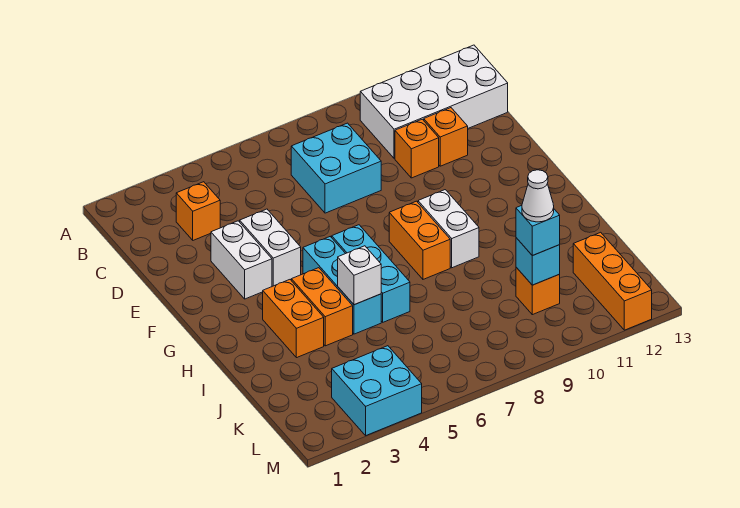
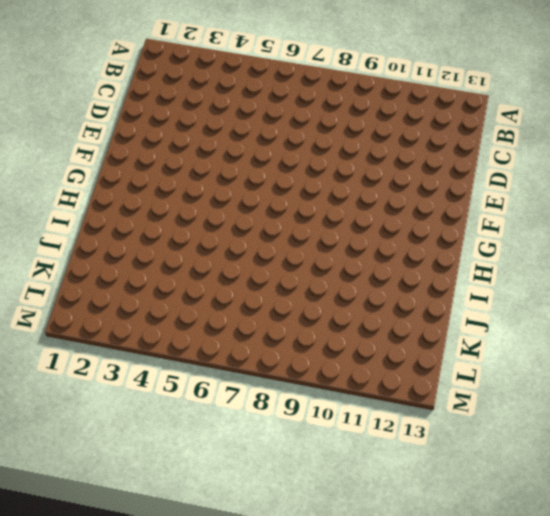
none -> white 2x4 brick [360,45,508,159]
none -> orange 1x1 brick [176,182,220,240]
none -> cyan 2x2 brick [291,123,381,213]

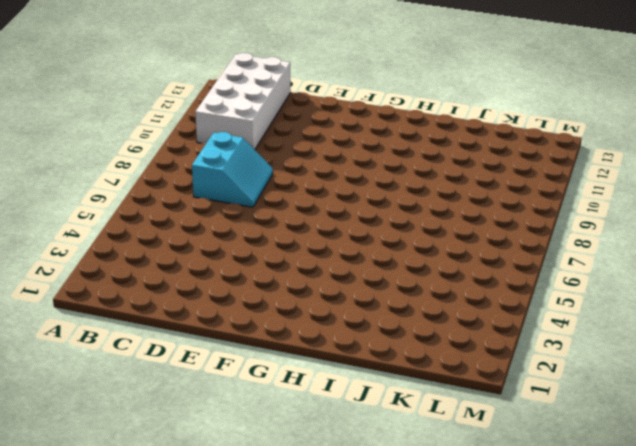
cyan 2x2 slope [192,132,273,207] -> cyan 2x2 brick [291,123,381,213]
none -> orange 1x1 brick [176,182,220,240]
none -> orange 1x1 brick [395,119,439,178]
none -> orange 1x1 brick [424,108,468,166]

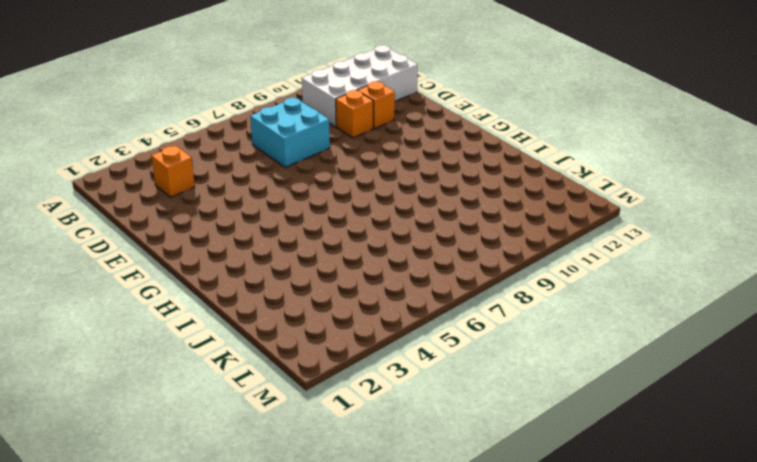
none -> white 1x2 brick [211,221,272,299]
none -> white 1x2 brick [240,209,301,286]
none -> cyan 1x3 brick [303,237,381,334]

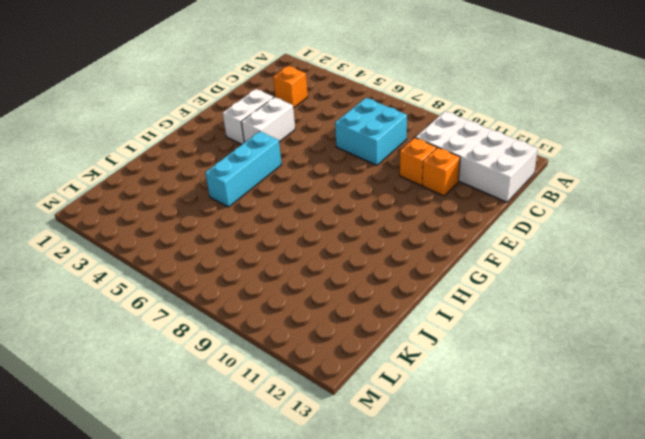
none -> cyan 1x3 brick [332,225,410,322]
none -> orange 1x2 brick [389,201,450,279]
none -> white 1x2 brick [418,190,479,268]

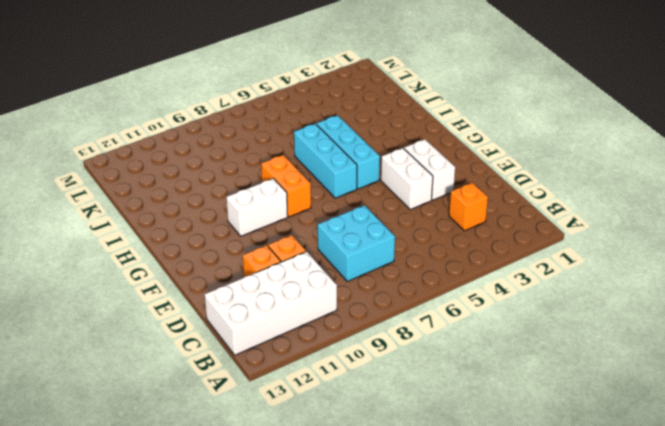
white 1x2 brick [226,179,288,236] -> white 1x2 brick turned to [418,190,479,268]
none -> orange 1x2 brick [263,280,324,358]
none -> orange 1x2 brick [291,268,353,346]
none -> orange 1x1 brick [516,267,560,315]

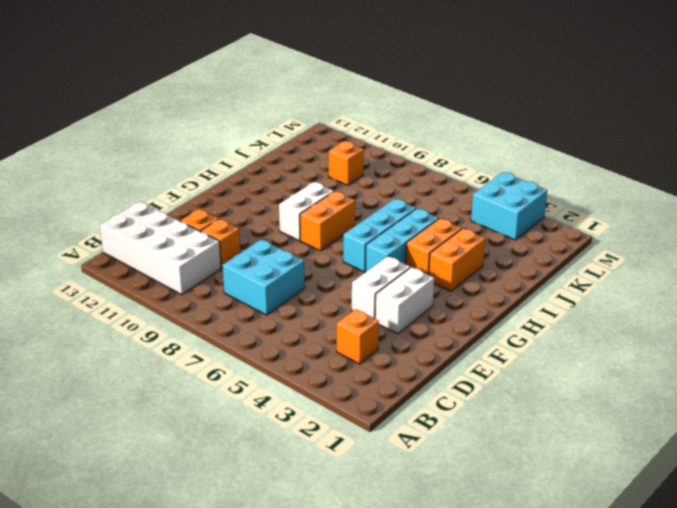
none -> orange 1x3 brick [573,232,652,330]
none -> white 1x1 brick [338,246,381,305]
none -> cyan 1x1 brick [516,238,560,285]

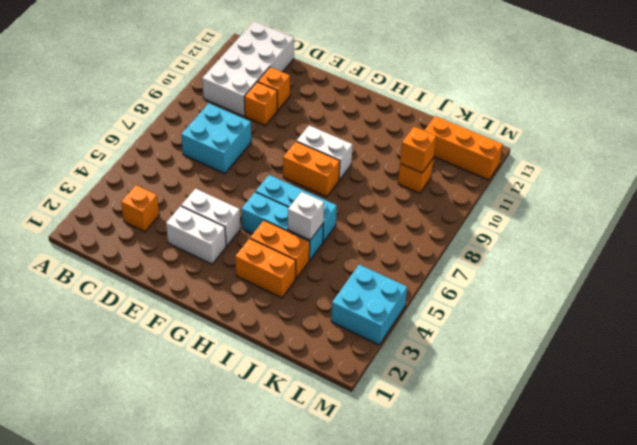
orange 1x1 brick [400,127,436,173] -> cyan 1x1 brick [516,238,560,285]
none -> cyan 1x1 brick [516,205,560,256]
none -> white 1x1 cone [522,170,554,222]

